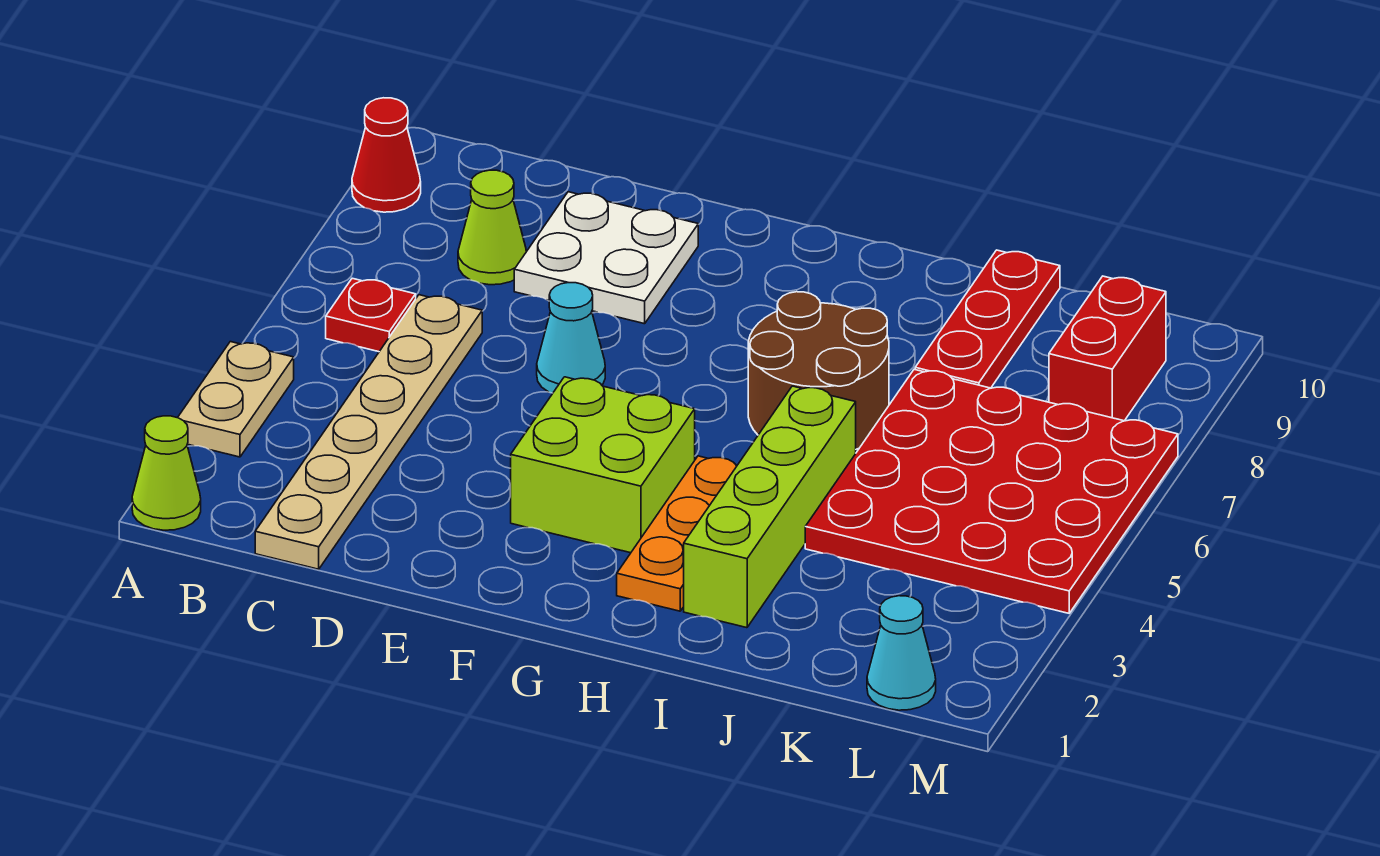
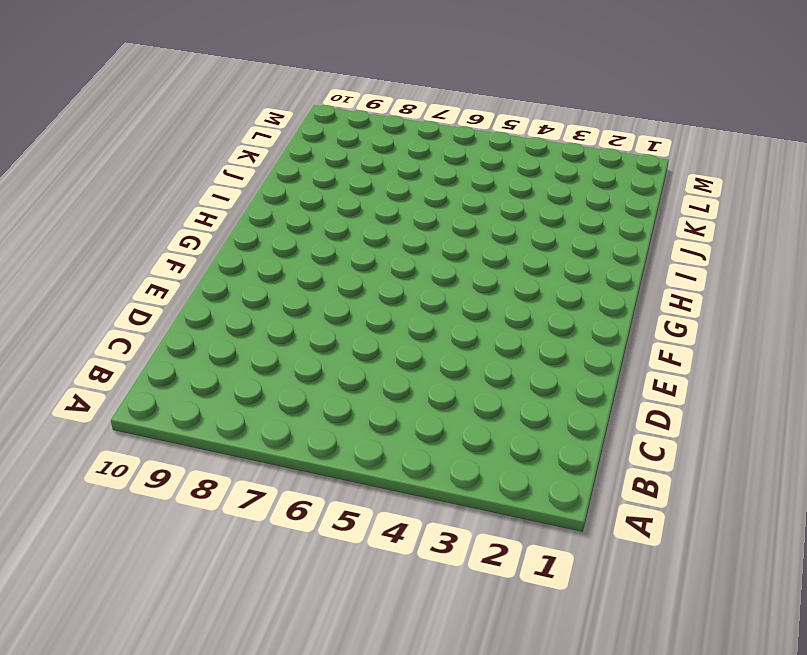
none -> lime 1x1 cone [132,416,201,530]
none -> tan 1x2 plate [178,342,294,457]
none -> red 1x1 cone [352,98,421,212]

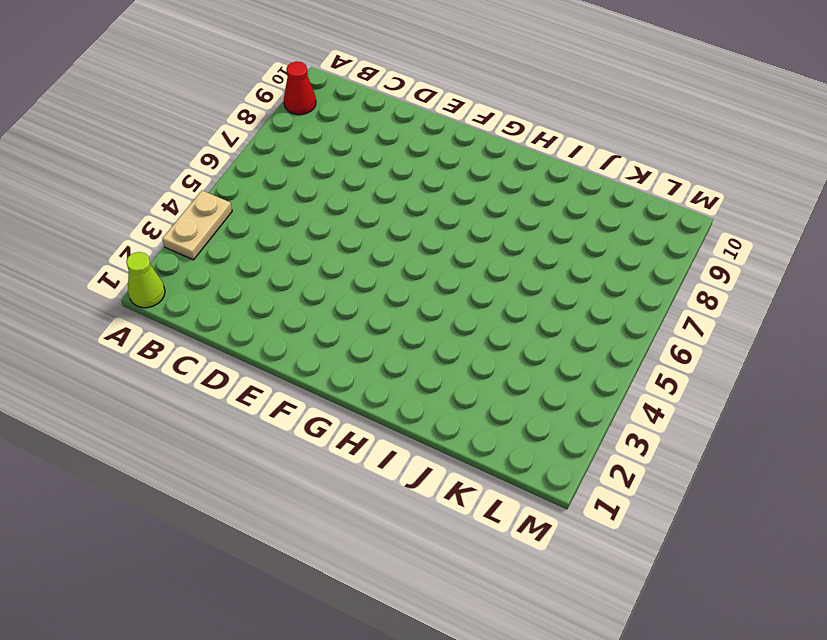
none -> red 1x1 plate [326,278,416,352]
none -> tan 1x6 plate [255,295,482,569]
none -> lime 1x1 cone [458,170,526,285]

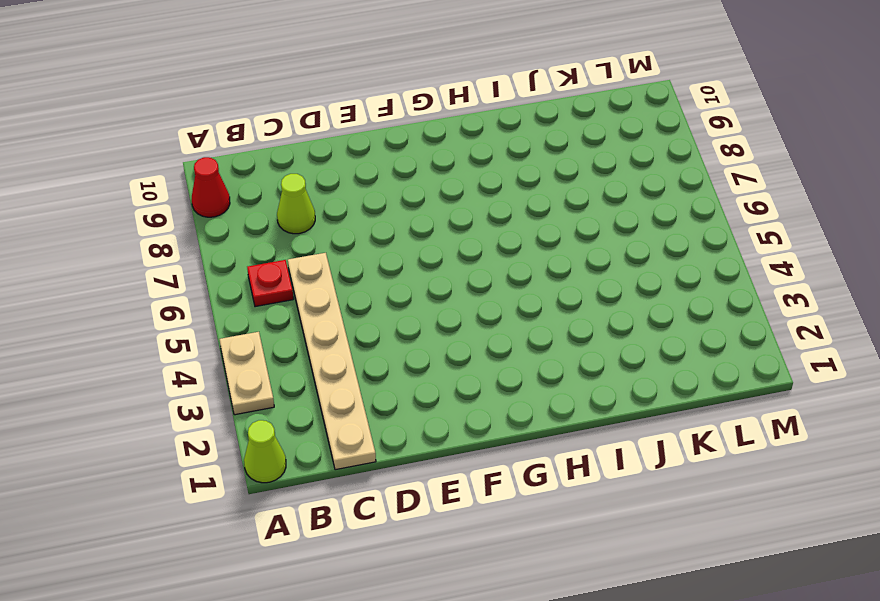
none -> white 2x2 plate [514,192,698,324]
none -> cyan 1x1 cone [537,283,605,393]
none -> lime 2x2 brick [511,377,695,553]

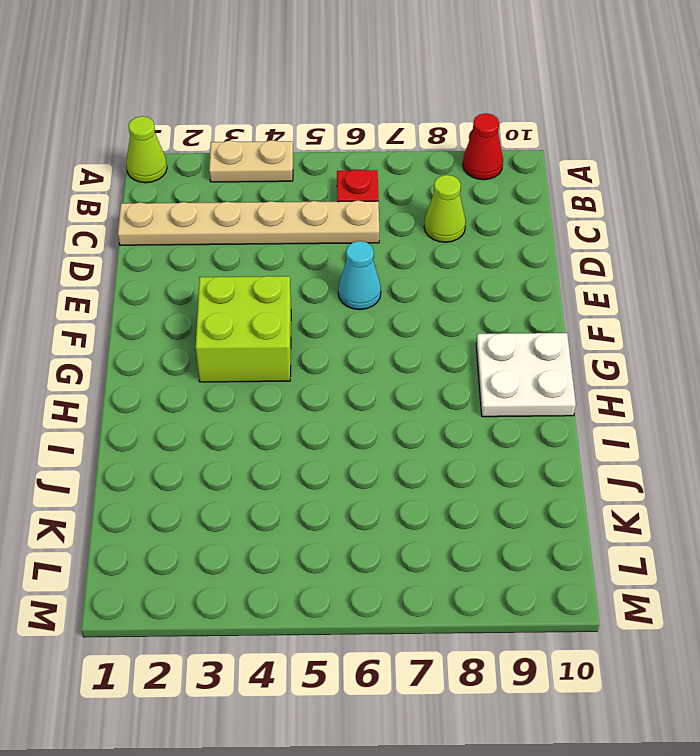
white 2x2 plate [476,333,576,417] -> white 2x2 plate moved to [514,192,698,324]
none -> orange 1x3 plate [617,456,737,611]
none -> brown 2x2 round brick [748,292,889,449]
none -> lime 1x4 brick [684,386,856,628]

